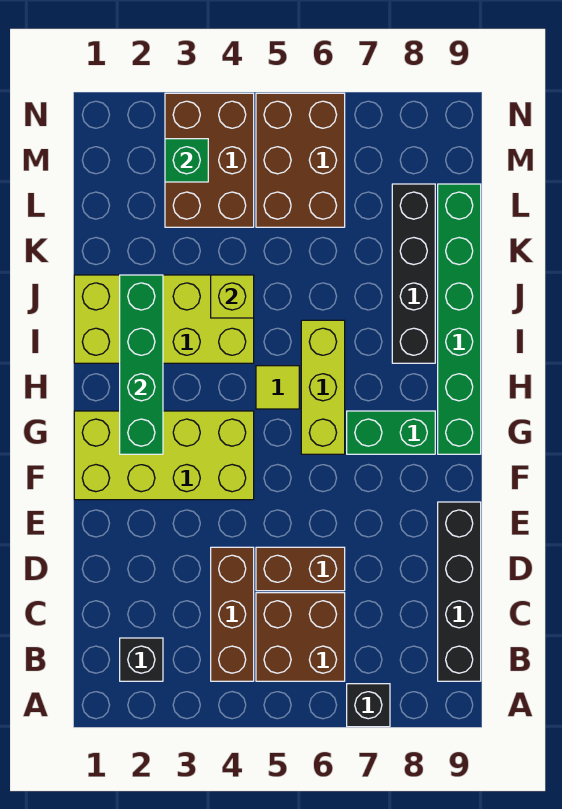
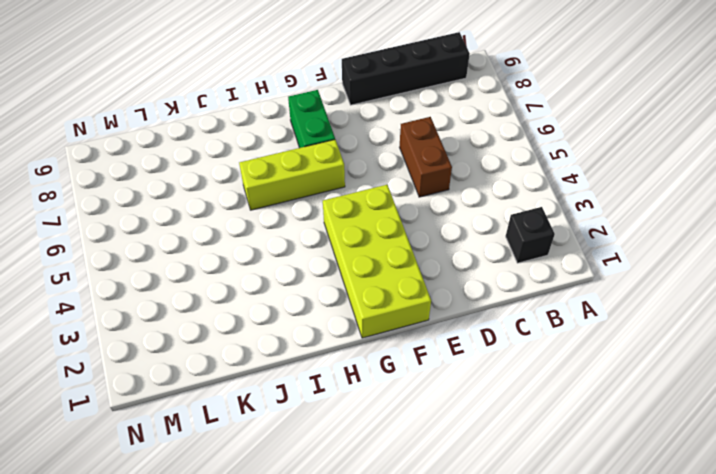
none -> black 1x1 brick [347,684,390,727]
none -> brown 1x3 brick [211,547,254,681]
none -> brown 2x2 brick [256,593,345,681]

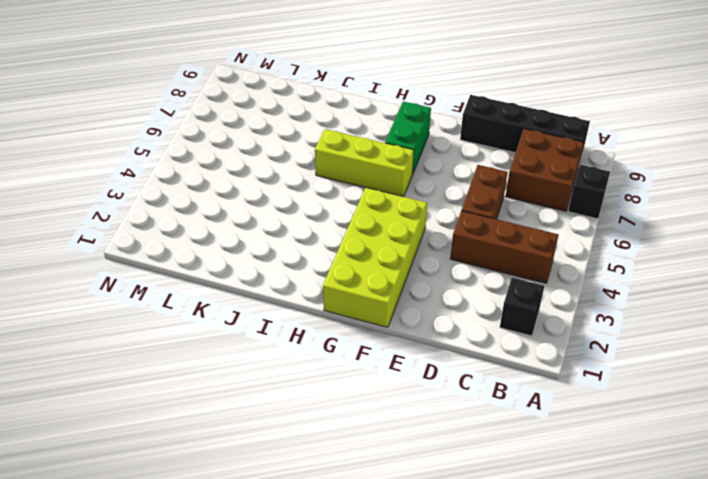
brown 2x2 brick [506,129,584,211] -> brown 2x2 brick moved to [256,593,345,681]
none -> green 1x6 brick [438,184,481,454]
none -> lime 1x1 tile [256,366,299,409]
none -> lime 2x4 brick [74,275,254,363]

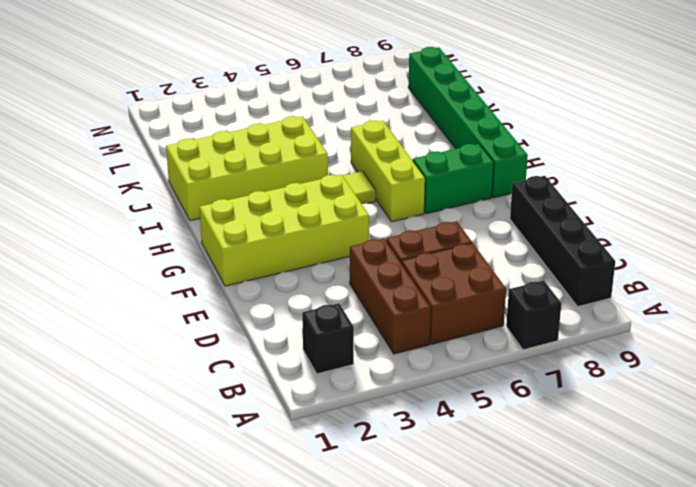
none -> black 1x4 brick [392,184,435,363]
none -> brown 2x3 brick [165,93,254,227]
none -> brown 2x3 brick [256,93,345,227]

